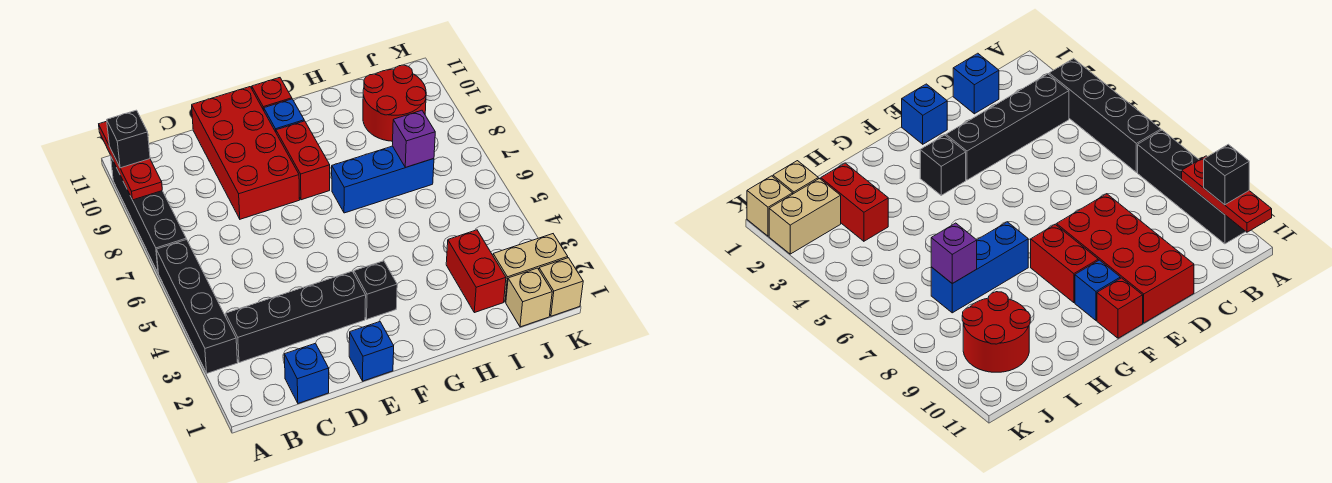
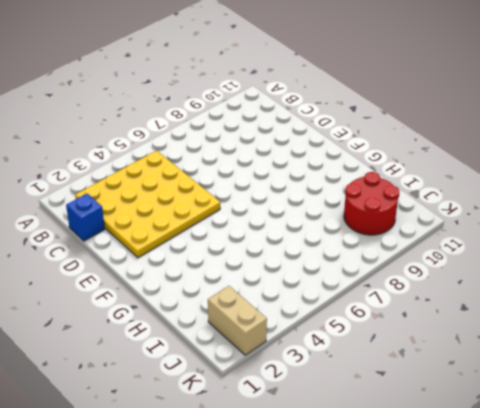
yellow 4x4 plate [75,150,220,258] -> black 1x4 brick [226,271,366,363]
none -> black 1x4 brick [156,239,238,373]
none -> black 1x4 brick [111,157,186,273]
none -> red 2x4 brick [192,87,300,219]

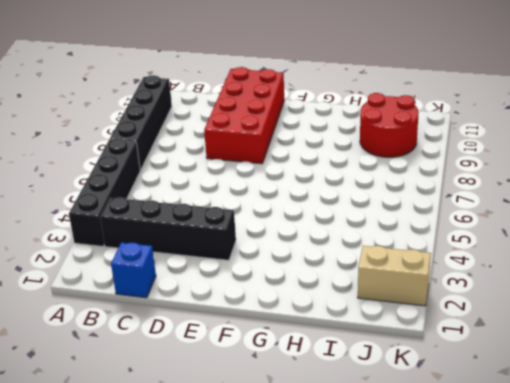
none -> blue 1x1 brick [349,322,394,381]
none -> black 1x1 brick [354,261,397,319]
none -> red 1x2 brick [276,121,330,200]

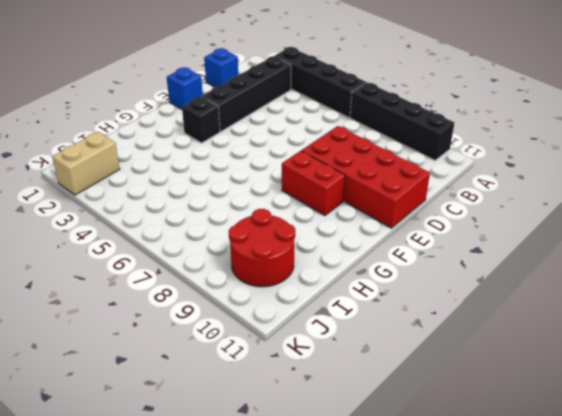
none -> blue 1x1 brick [264,99,304,132]
none -> red 1x1 brick [252,78,292,110]
none -> blue 1x3 brick [332,146,434,213]

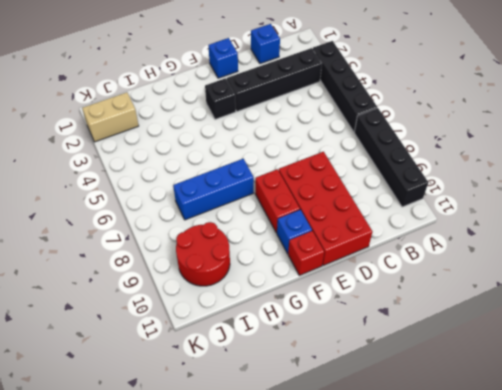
none -> red 1x2 brick [446,230,506,313]
none -> tan 1x1 brick [506,268,552,327]
none -> tan 1x1 brick [539,258,583,316]

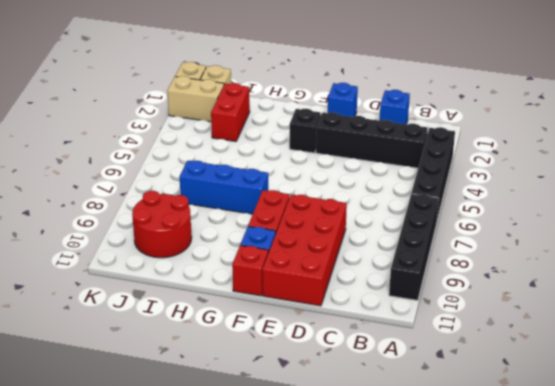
none -> red 1x3 plate [99,121,162,200]
none -> purple 1x1 brick [392,110,435,167]
none -> black 1x1 brick [107,110,150,168]

